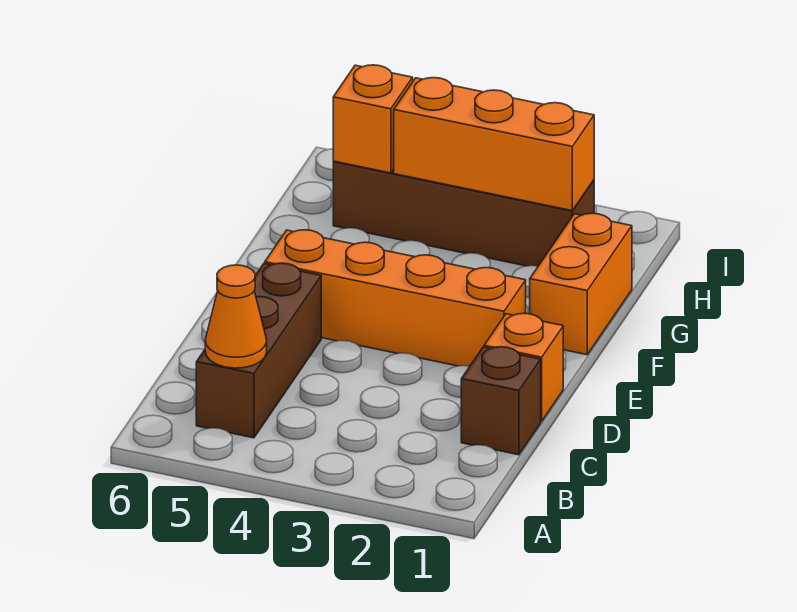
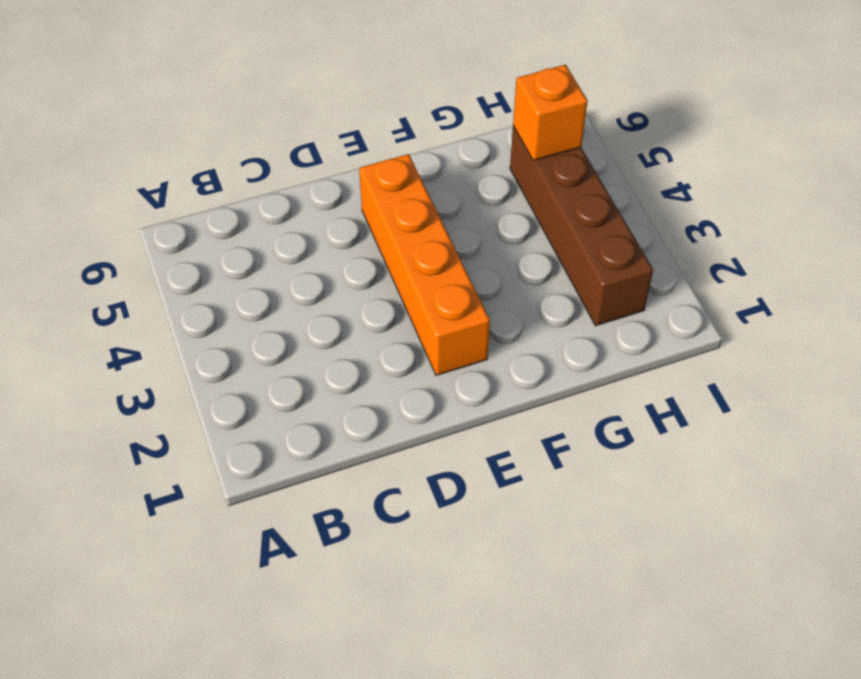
none -> brown 1x3 brick [196,263,321,438]
none -> brown 1x1 brick [461,347,541,455]

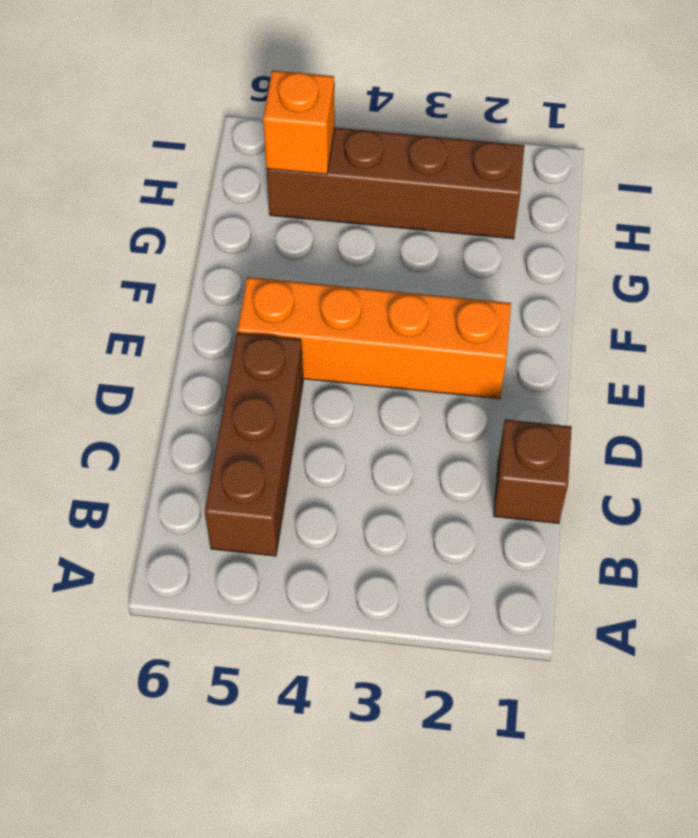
none -> orange 1x1 brick [484,313,563,421]
none -> orange 1x2 brick [530,213,632,355]

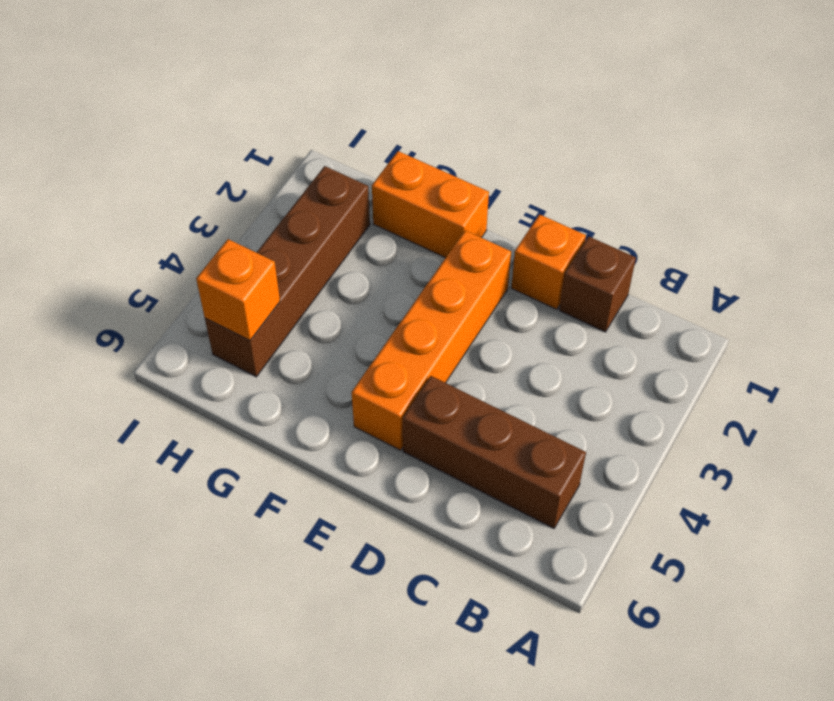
none -> orange 1x1 cone [205,265,267,368]
none -> orange 1x3 brick [394,78,594,211]

